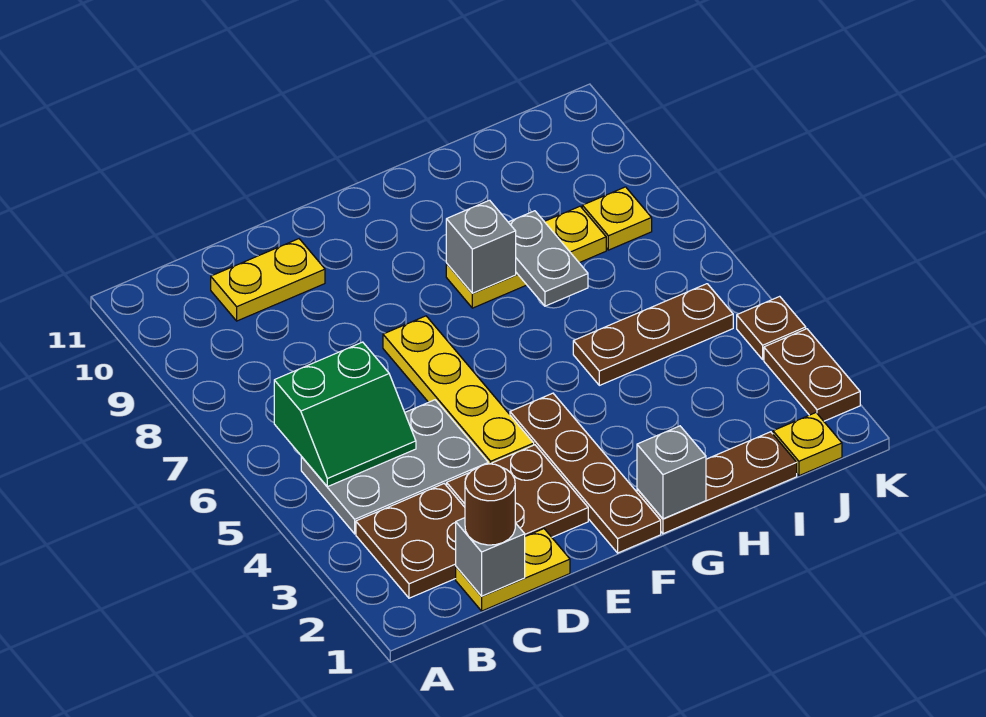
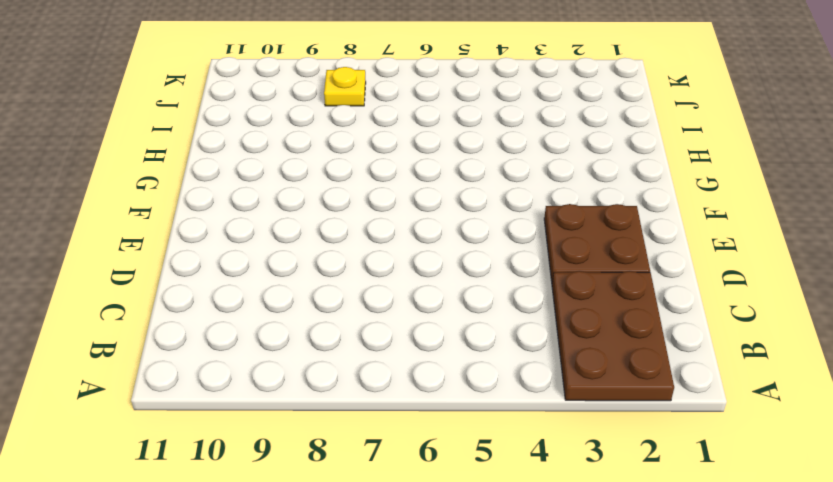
brown 2x3 plate [552,271,674,401] -> brown 2x2 plate [356,484,465,598]
none -> grey 2x3 plate [301,400,488,534]
none -> yellow 1x2 plate [456,529,570,611]
none -> yellow 1x2 plate [211,239,325,321]

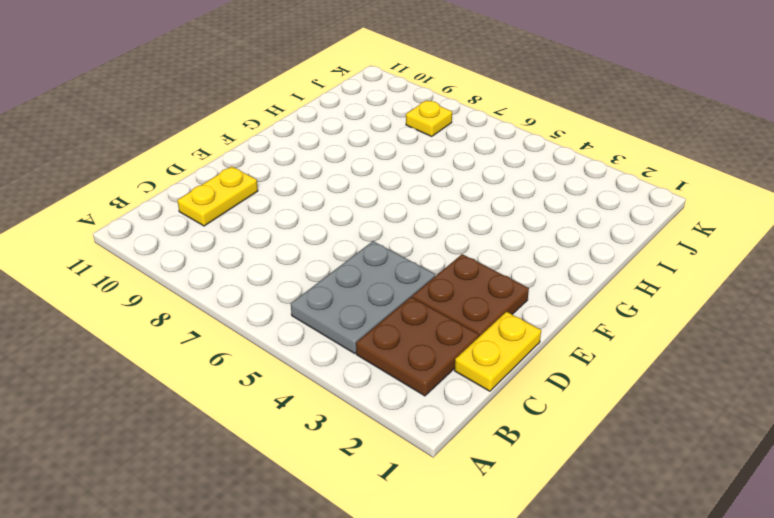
none -> yellow 1x4 plate [383,316,534,464]
none -> brown 1x4 plate [510,393,661,553]
none -> brown 1x3 plate [637,432,797,534]

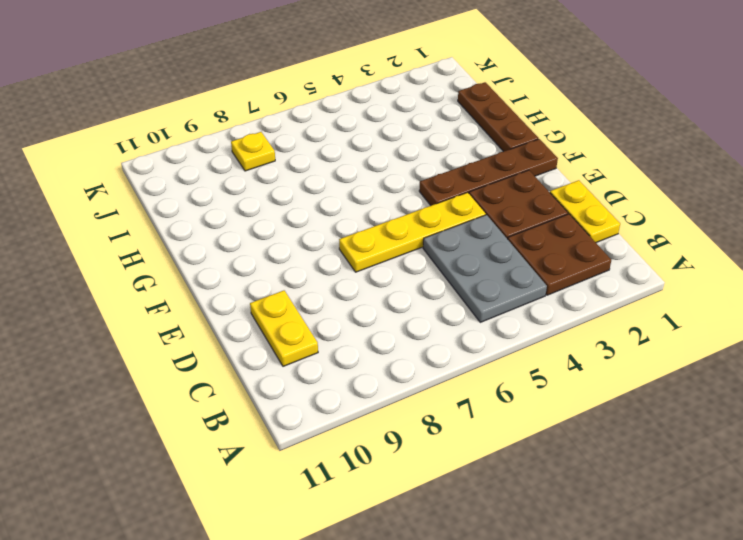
none -> yellow 1x3 plate [446,206,606,308]
none -> brown 1x3 plate [573,284,733,385]
none -> yellow 1x1 plate [773,413,842,476]

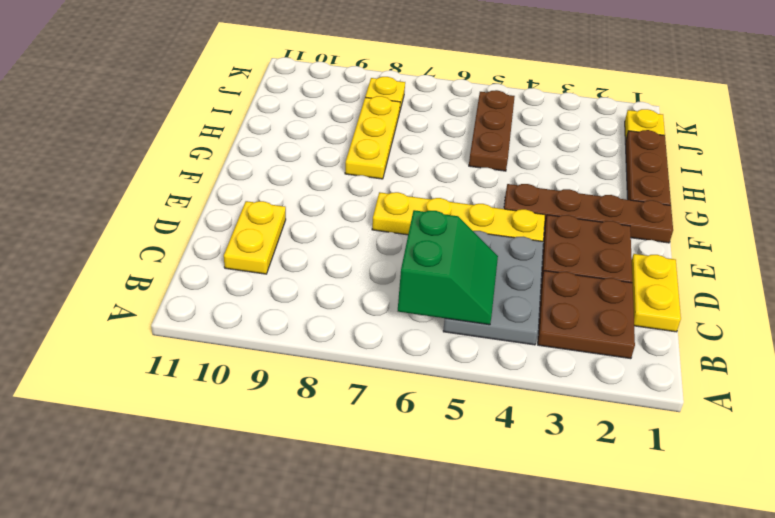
none -> brown 1x2 plate [764,329,860,421]
none -> brown 1x1 plate [737,296,806,359]
none -> grey 1x1 brick [456,518,525,596]

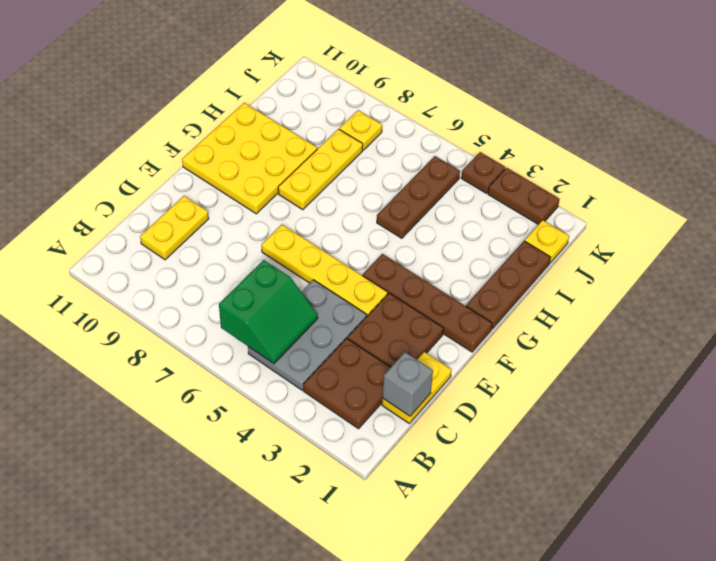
yellow 3x3 plate [182,103,317,214] -> none
none -> grey 1x1 brick [637,426,706,519]
none -> grey 1x1 brick [446,200,516,293]
none -> grey 1x2 plate [508,211,588,306]

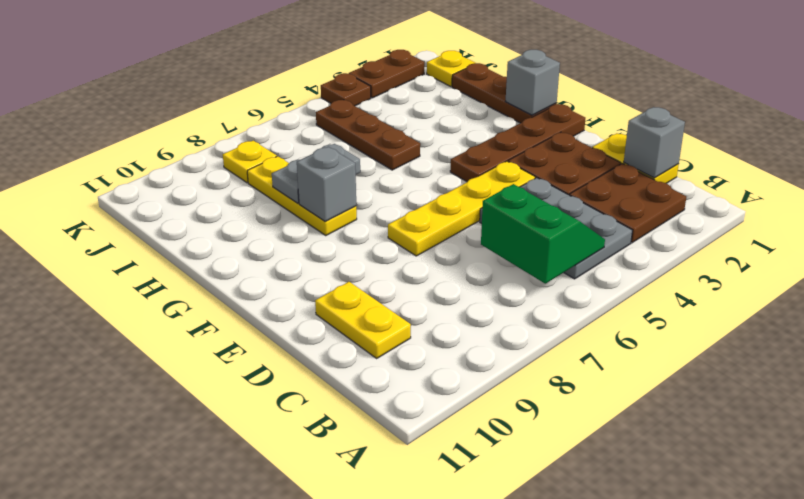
none -> brown 1x1 round brick [465,464,515,545]

